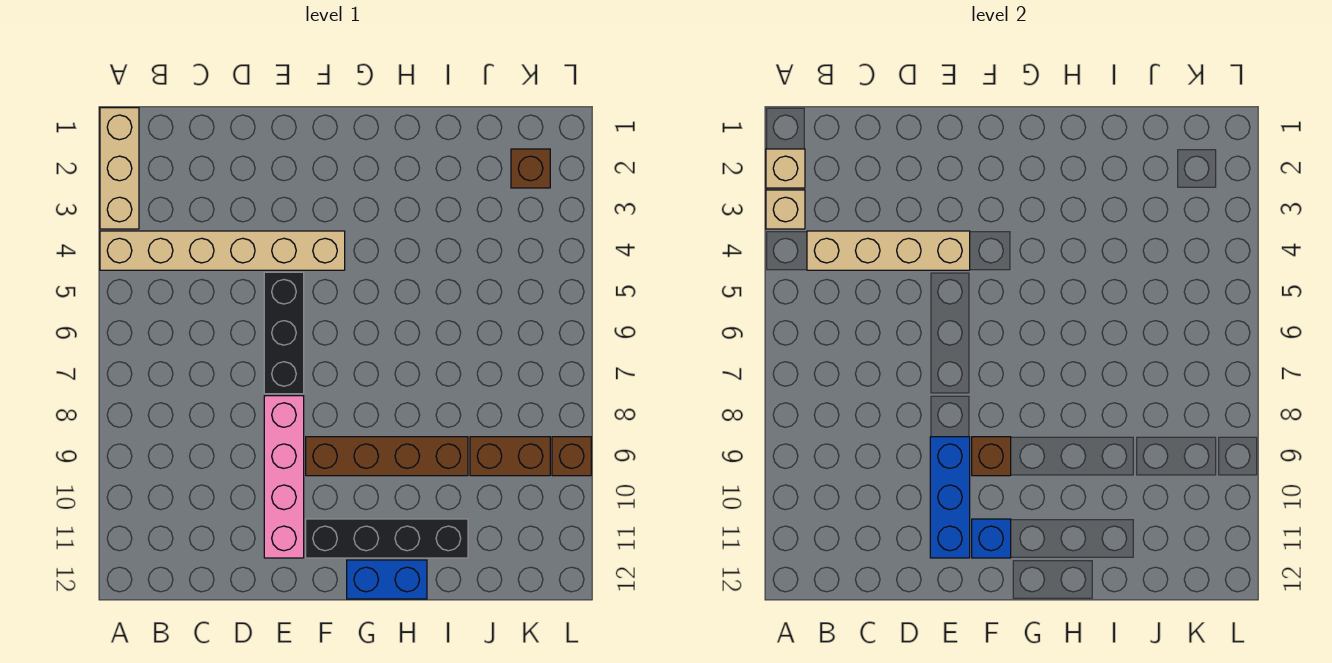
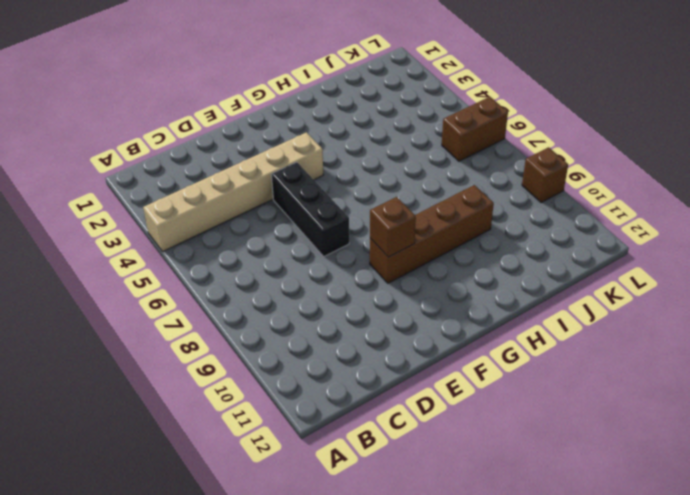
brown 1x2 brick [442,97,508,161] -> brown 1x2 brick moved to [470,437,550,476]
none -> tan 1x3 brick [100,108,139,229]
none -> pink 1x4 brick [264,396,304,558]
none -> black 1x4 brick [306,519,468,558]

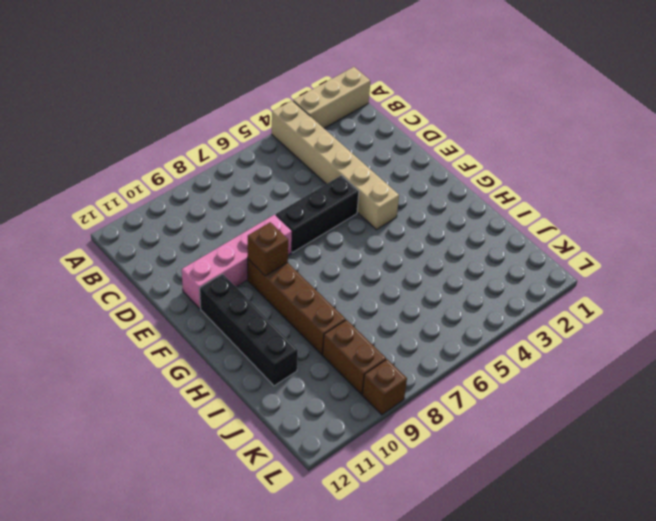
none -> blue 1x2 brick [347,560,427,599]
none -> brown 1x1 brick [511,149,550,188]
none -> tan 1x1 brick [766,149,805,188]

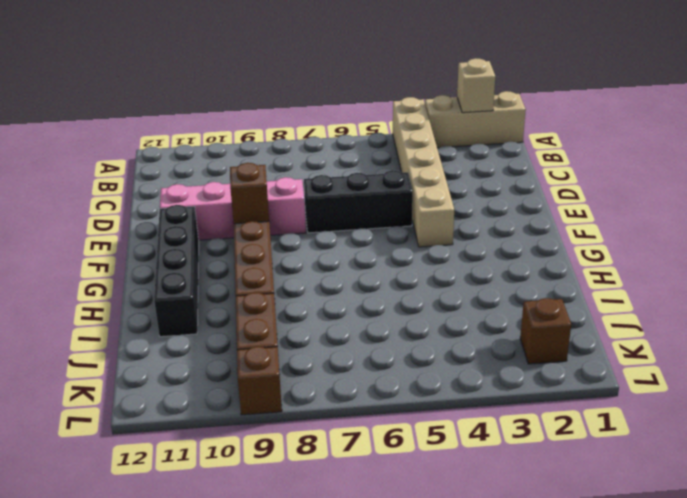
none -> blue 1x2 brick [347,560,427,599]
none -> tan 1x1 brick [766,190,805,229]
none -> tan 1x4 brick [807,231,970,270]

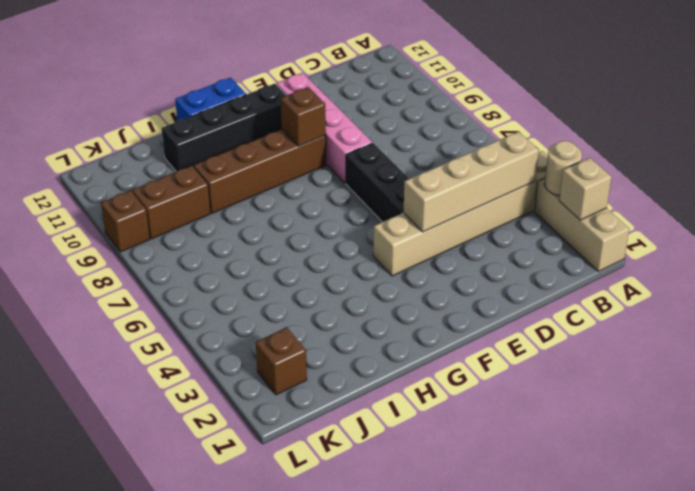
tan 1x1 round brick [545,141,582,195] -> tan 1x1 brick [766,190,805,229]
none -> blue 1x3 brick [930,437,970,558]
none -> blue 1x1 brick [972,519,1011,558]

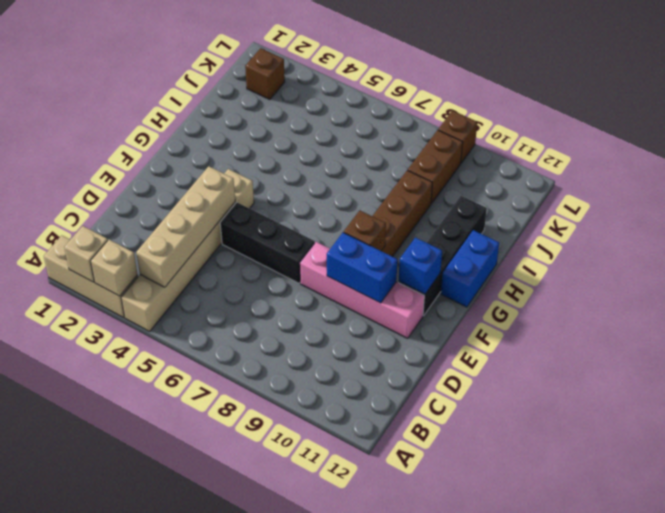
blue 1x2 brick [327,232,397,303] -> blue 1x3 brick [930,437,970,558]

